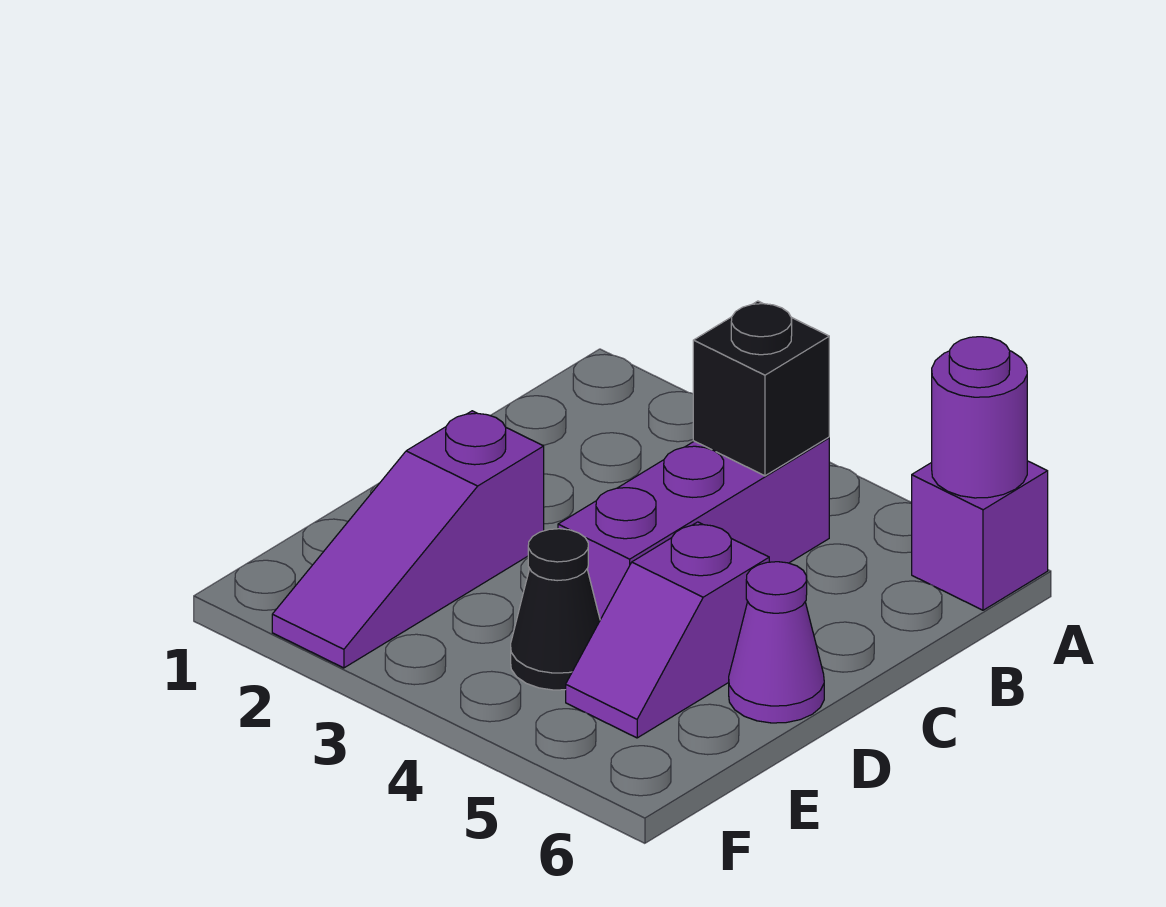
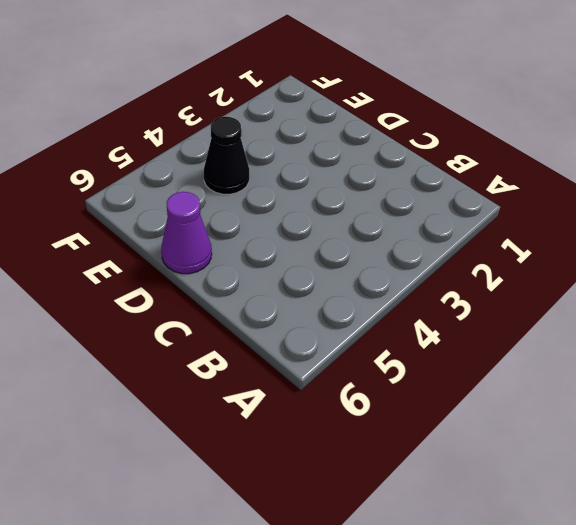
none -> purple 1x1 brick [912,461,1048,610]
none -> purple 1x3 brick [558,437,829,620]

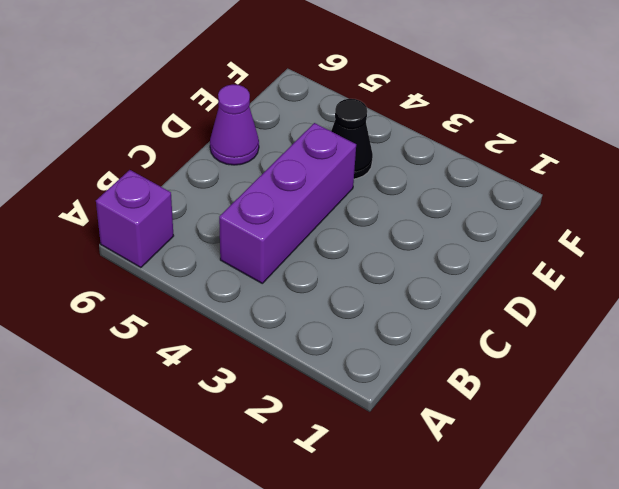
none -> purple 1x3 slope [272,411,544,668]
none -> purple 1x2 slope [566,522,769,738]

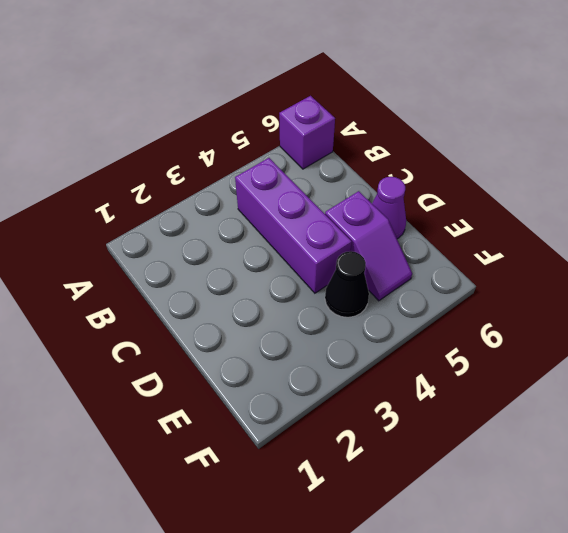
none -> purple 1x3 slope [272,411,544,668]
none -> purple 1x1 round brick [932,337,1027,498]

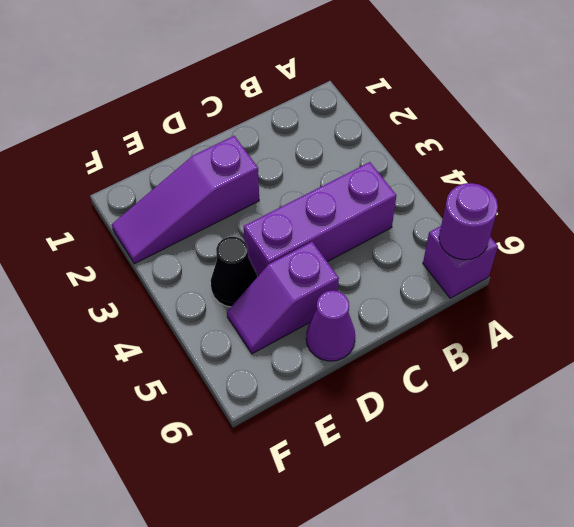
none -> black 1x1 brick [693,301,829,476]

